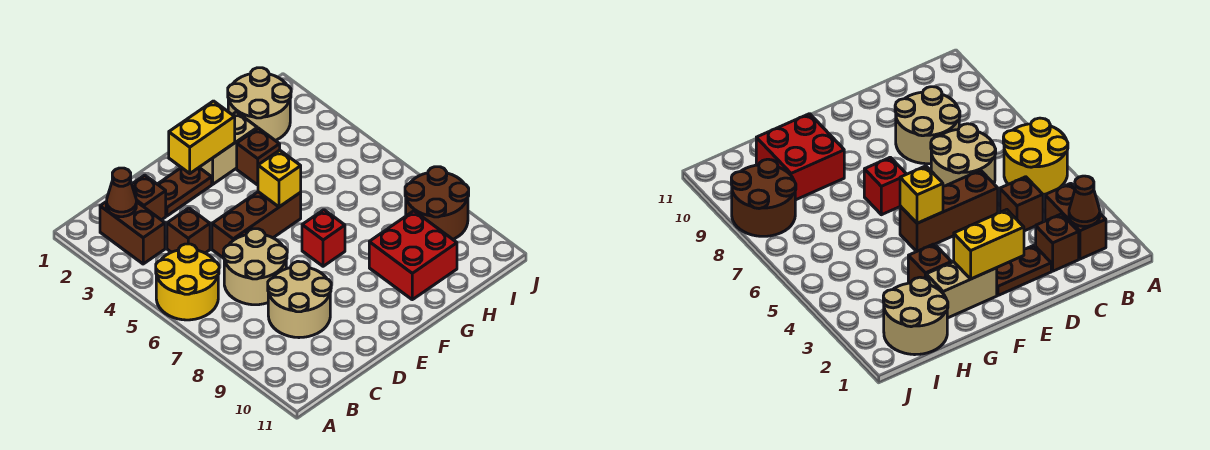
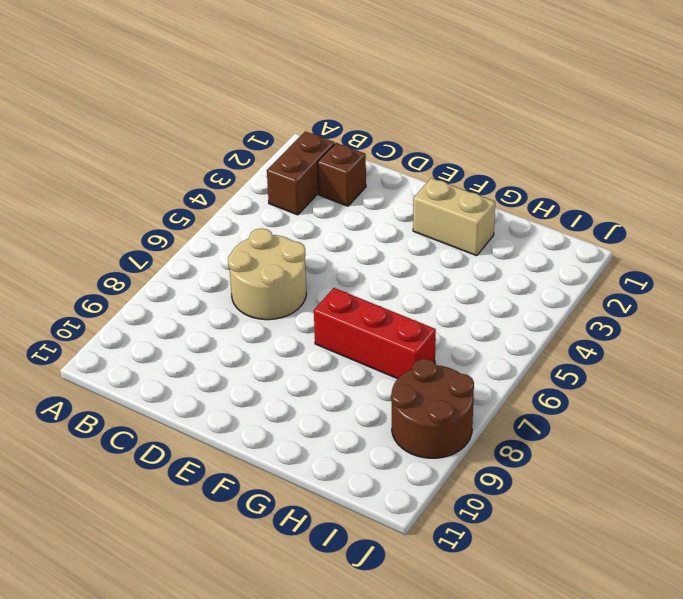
red 1x3 brick [314,288,436,379] -> red 1x1 brick [302,210,345,266]
none -> yellow 2x2 round brick [156,244,219,320]
none -> brown 1x1 brick [167,208,210,253]
none -> tan 2x2 round brick [268,261,331,338]

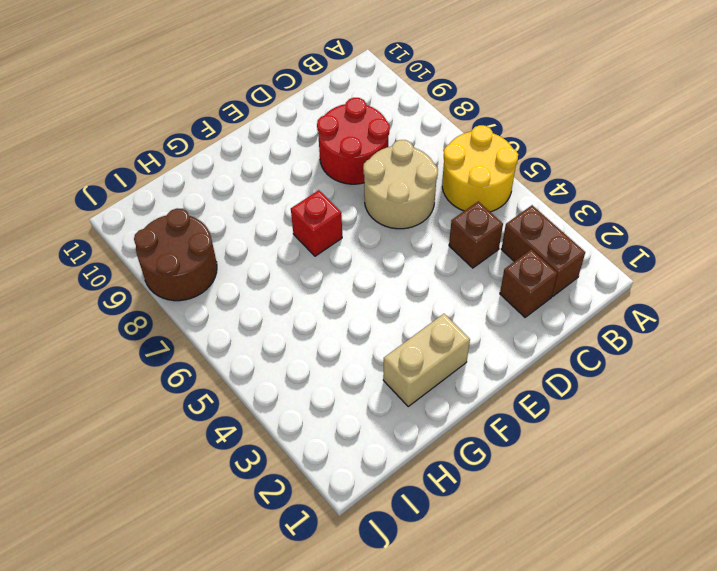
red 2x2 round brick [317,98,390,184] -> tan 2x2 round brick [268,261,331,338]
none -> brown 1x2 plate [158,168,212,216]
none -> brown 1x3 brick [212,192,301,257]
none -> brown 1x1 brick [237,128,280,185]

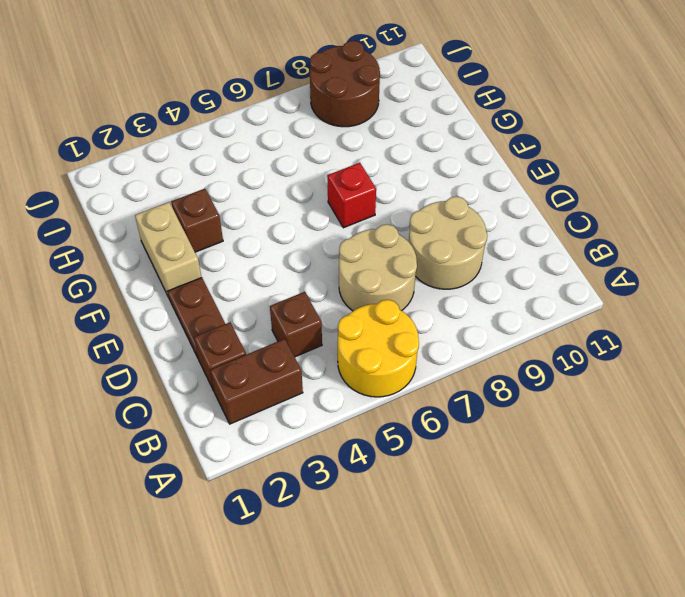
none -> brown 1x3 brick [212,192,301,257]
none -> red 2x2 brick [369,211,457,300]
none -> tan 2x2 round brick [228,68,291,141]

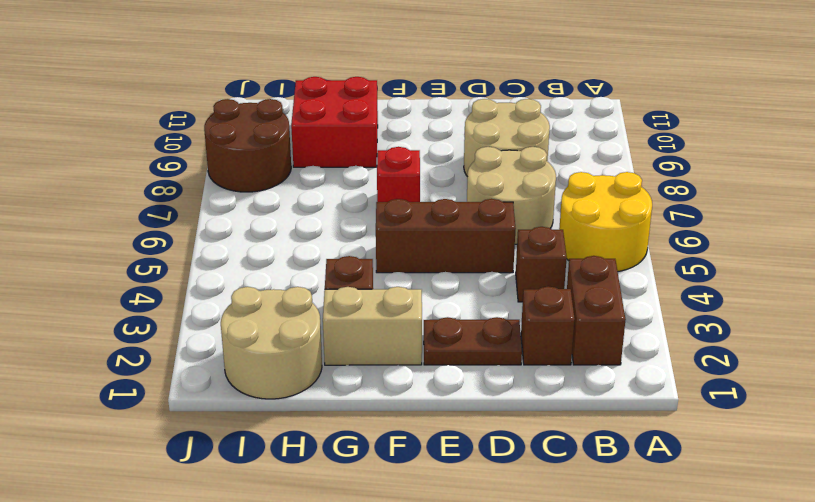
none -> brown 1x1 cone [106,168,136,217]
none -> yellow 1x2 brick [169,101,235,173]
none -> yellow 1x1 brick [258,150,301,207]

